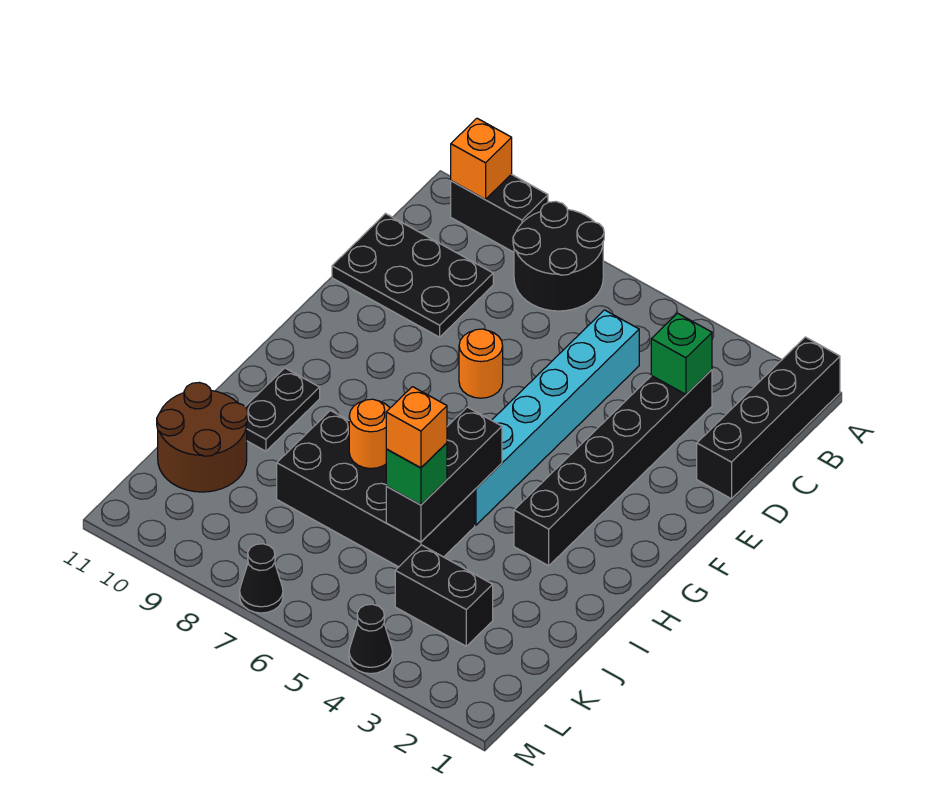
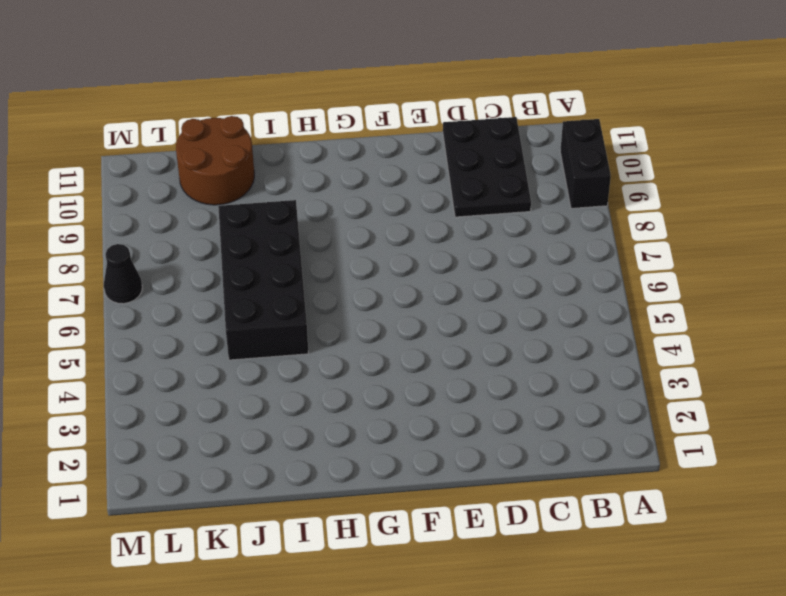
none -> black 1x4 brick [697,337,840,499]
none -> black 2x2 round brick [513,201,604,311]
none -> black 1x6 brick [514,370,712,566]

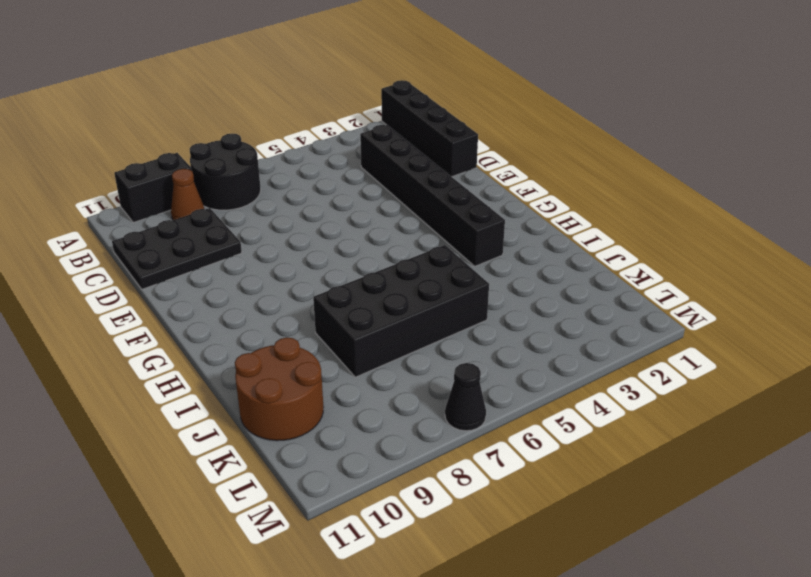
brown 1x1 cone [171,169,204,220] -> none
none -> cyan 1x6 brick [475,310,639,525]
none -> orange 1x1 round brick [459,329,503,398]
none -> black 1x2 plate [245,368,320,451]

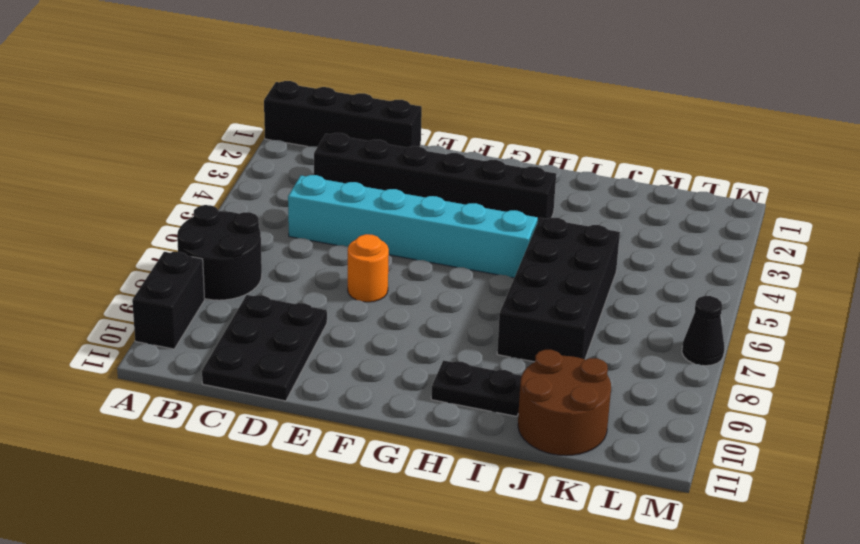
none -> black 1x2 brick [395,545,493,646]
none -> black 1x1 cone [349,604,393,674]
none -> orange 1x1 brick [451,118,512,199]

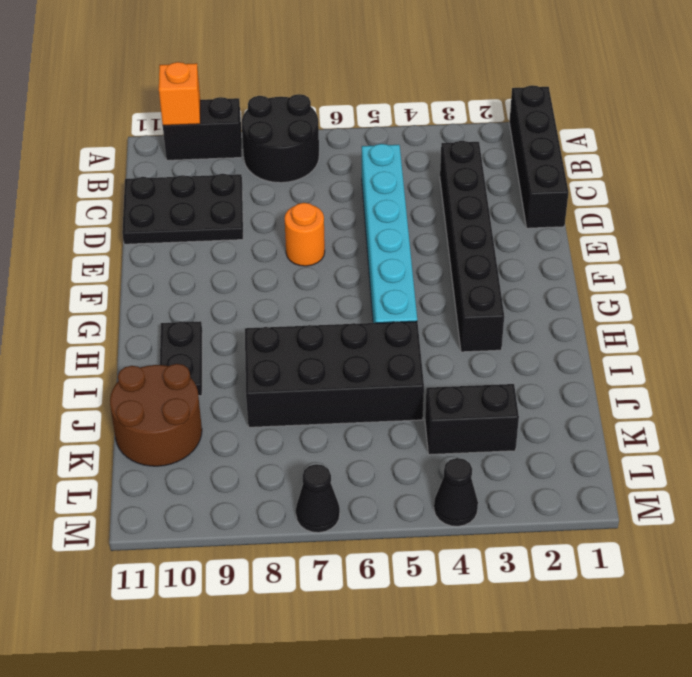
none -> green 1x1 brick [651,313,712,394]
none -> black 1x3 brick [386,407,502,542]
none -> orange 1x1 round brick [349,399,390,469]

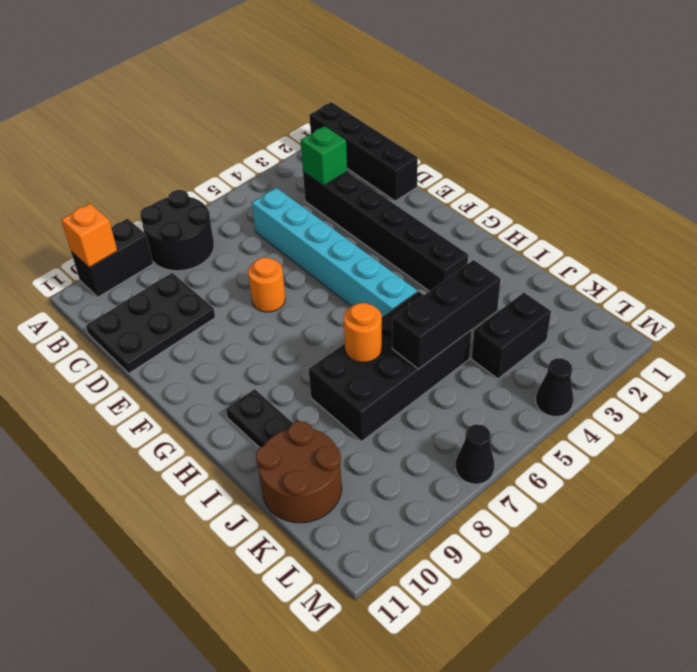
black 1x3 brick [392,260,501,369] -> black 1x3 brick turned to [386,407,502,542]
none -> green 1x1 brick [386,443,447,505]
none -> orange 1x1 brick [386,387,447,468]

